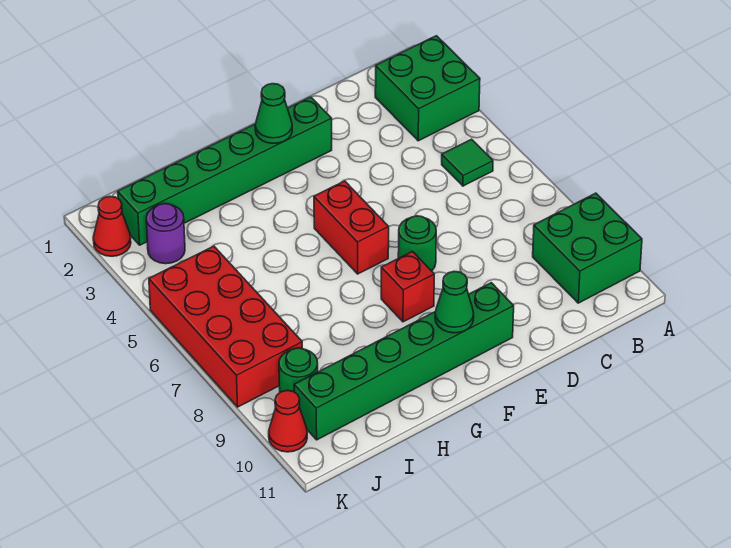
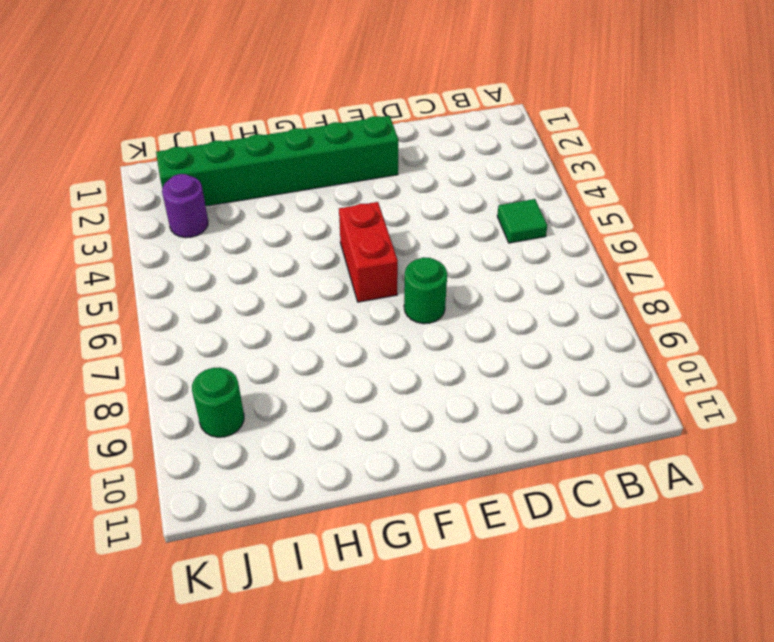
none -> green 2x2 brick [375,36,480,141]
none -> green 2x2 brick [533,193,642,303]
none -> green 1x6 brick [294,283,514,440]

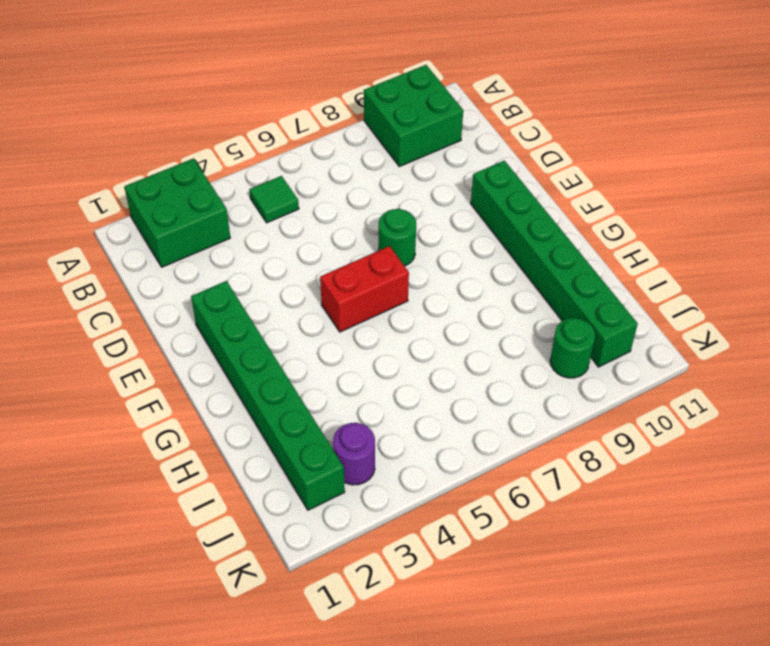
none -> red 1x1 brick [381,251,434,322]
none -> red 2x4 brick [149,246,302,407]
none -> red 1x1 cone [93,196,131,256]

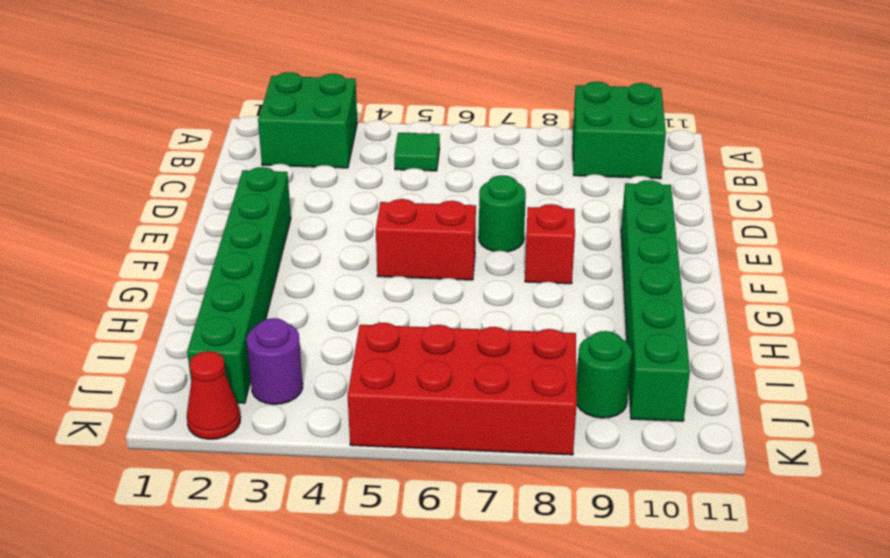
none -> red 1x1 cone [269,390,307,452]
none -> green 1x1 cone [255,84,292,143]
none -> green 1x1 cone [435,271,474,333]

